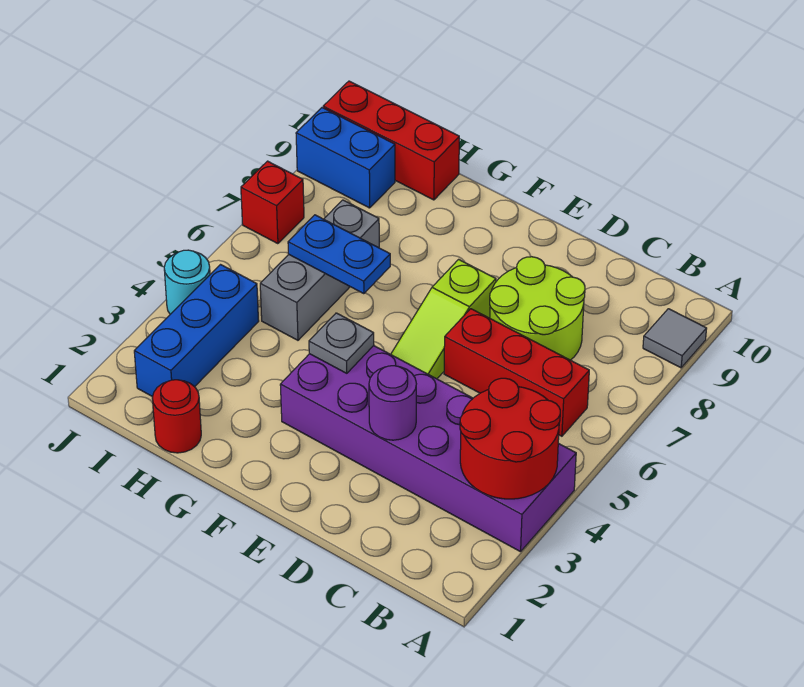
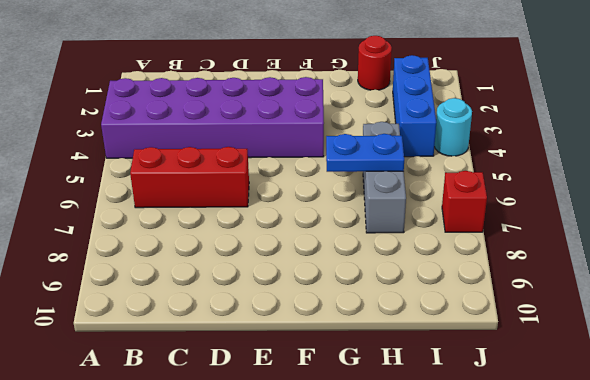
none -> grey 1x1 tile [643,309,707,368]
none -> lime 2x2 round brick [490,257,585,360]
none -> lime 1x3 slope [391,259,496,379]

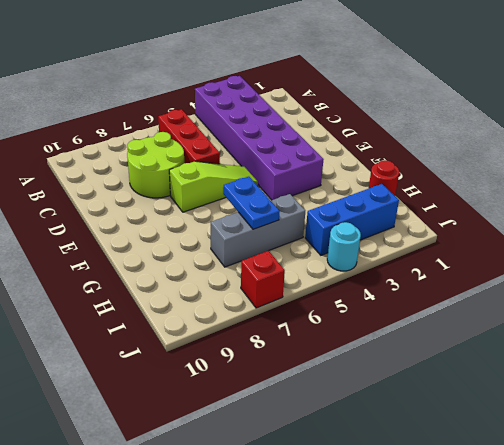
none -> grey 1x1 tile [643,309,707,368]
none -> red 1x3 brick [323,81,459,200]
none -> blue 1x2 brick [296,108,395,208]

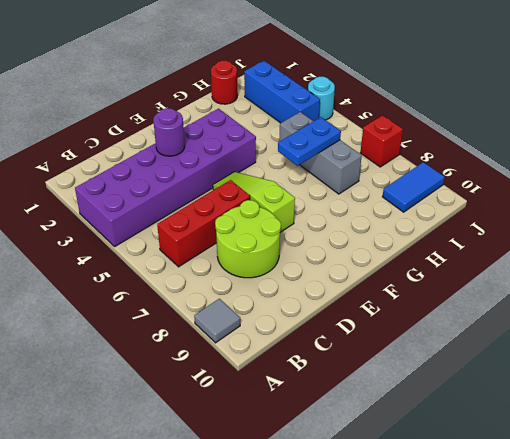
blue 1x2 tile [383,162,445,212] -> blue 1x2 brick [296,108,395,208]
none -> red 1x3 brick [323,81,459,200]
none -> red 2x2 round brick [460,378,560,499]
none -> grey 1x1 plate [309,313,374,373]

